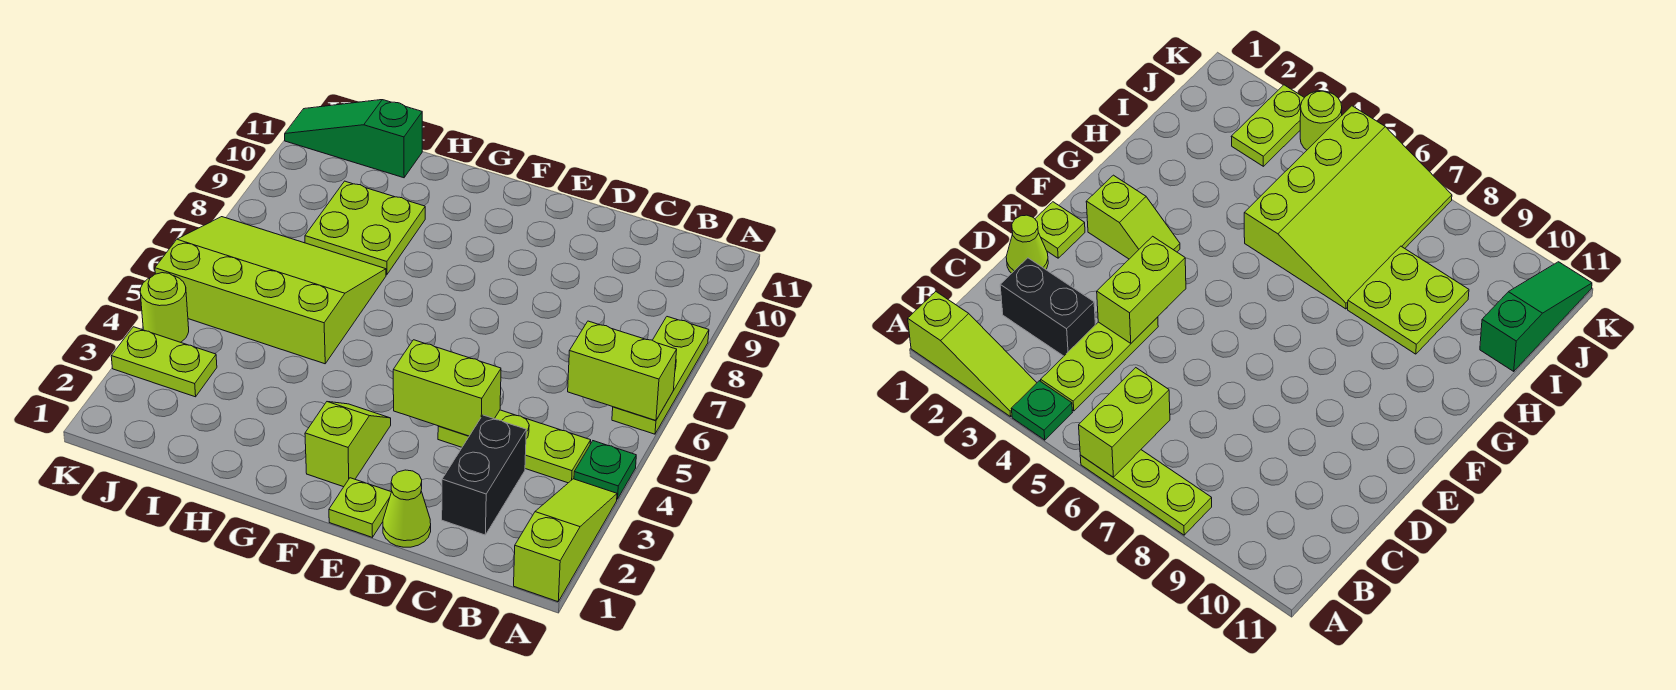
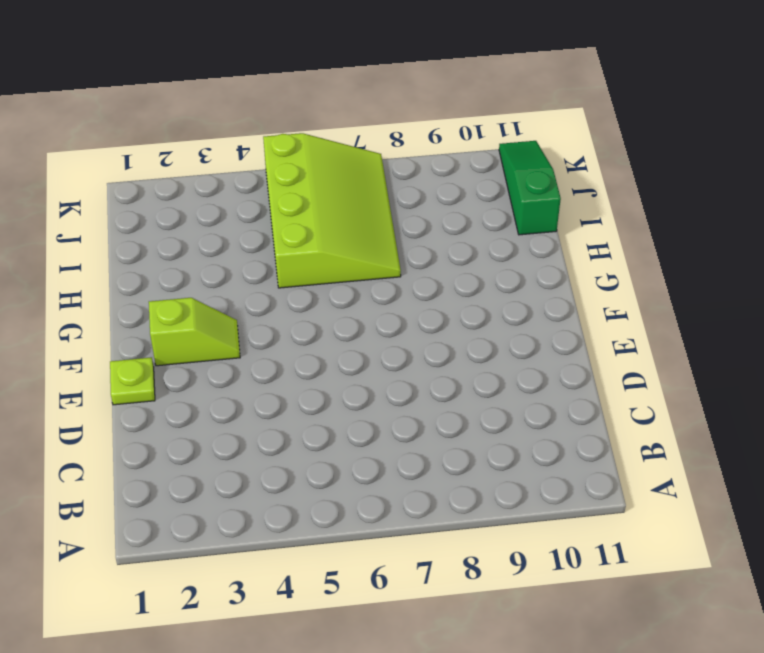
none -> lime 1x3 slope [514,479,617,602]
none -> green 1x1 plate [574,441,636,499]
none -> lime 1x3 plate [612,317,709,434]

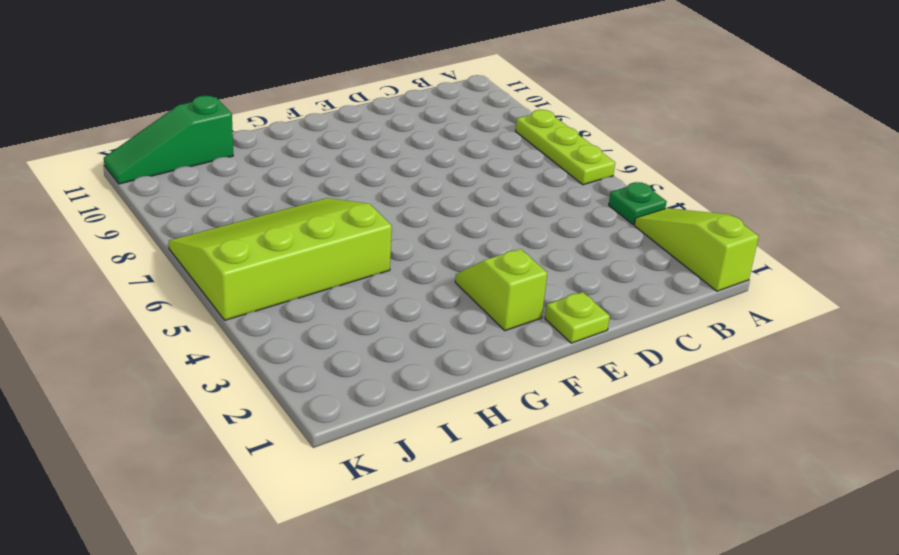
none -> lime 1x3 plate [438,410,591,483]
none -> black 1x2 brick [442,415,526,535]
none -> lime 1x1 cone [383,470,431,547]

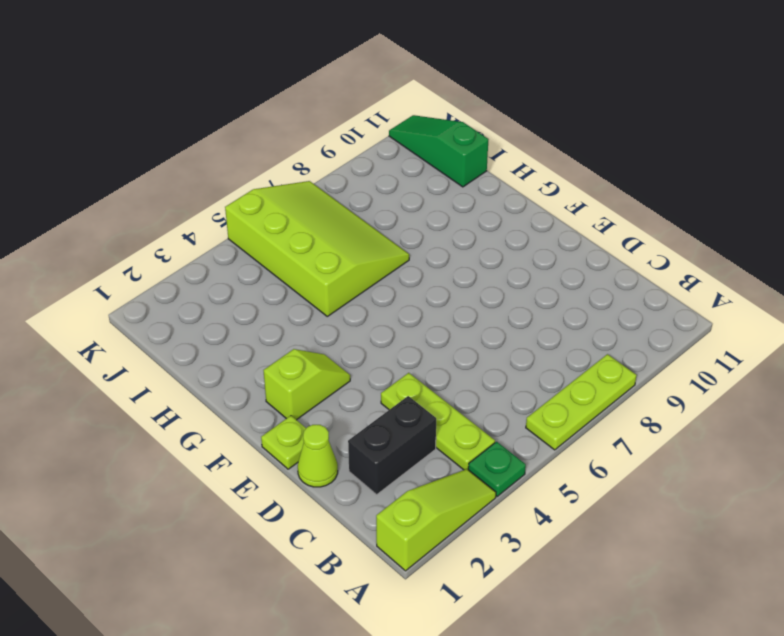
none -> lime 2x2 plate [305,181,425,275]
none -> lime 1x2 plate [111,327,217,397]
none -> lime 1x1 round brick [140,273,189,342]

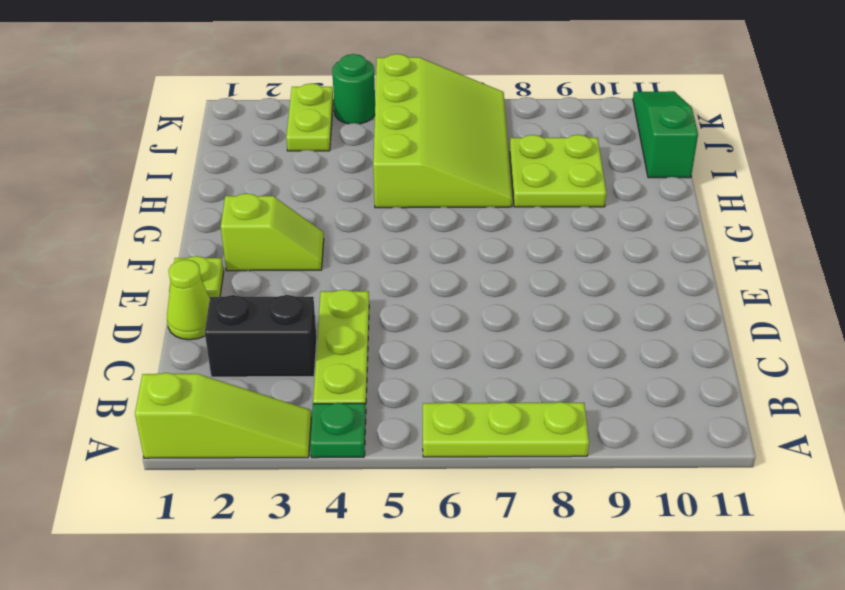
green 1x1 round brick [332,54,375,124] -> lime 1x1 round brick [140,273,189,342]
none -> lime 1x2 brick [568,321,677,420]
none -> lime 1x2 brick [393,340,501,436]

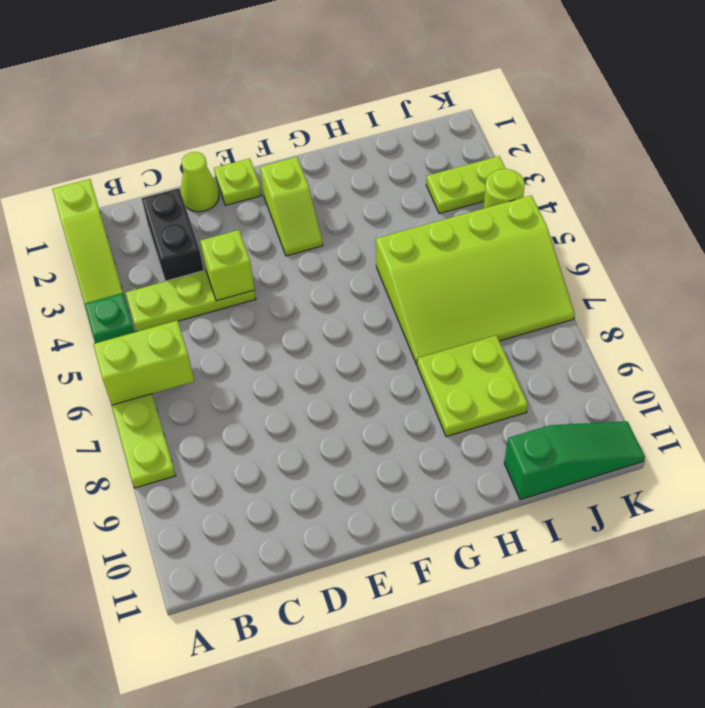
lime 1x1 brick [200,230,255,301] -> lime 1x2 brick [393,340,501,436]

